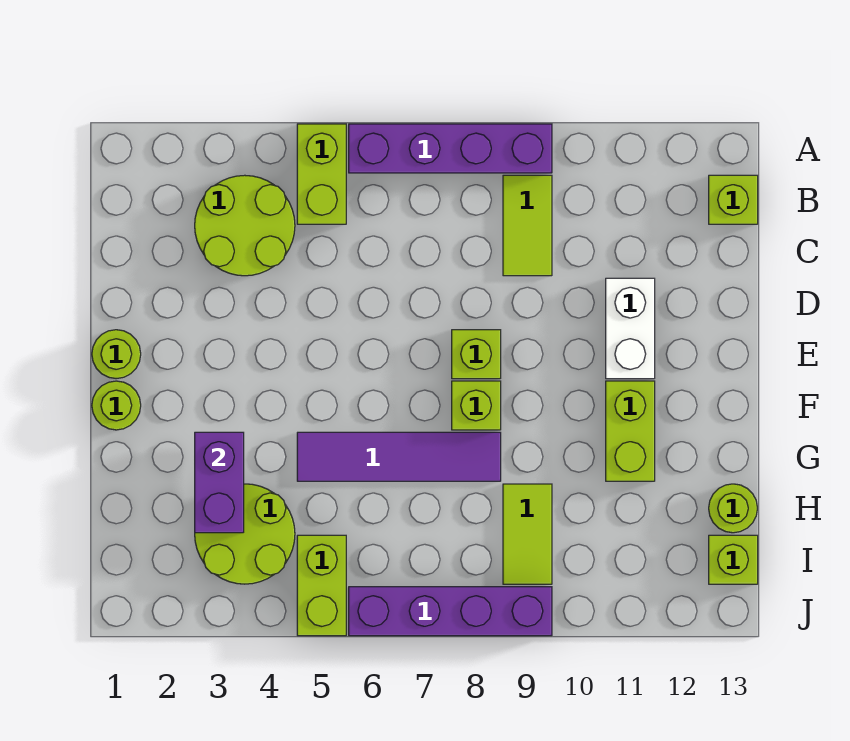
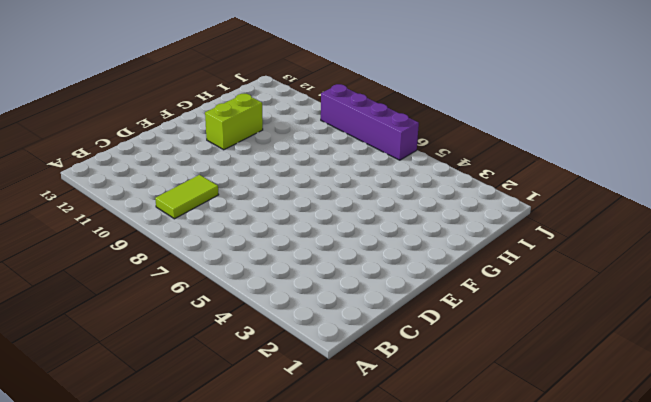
none -> lime 1x2 brick [297,124,346,224]
none -> purple 1x4 brick [349,124,552,173]
none -> lime 2x2 round brick [195,175,295,276]

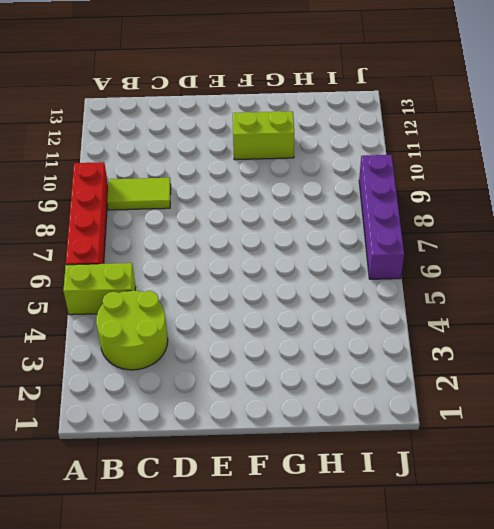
red 1x4 brick [66,162,108,265] -> purple 1x4 brick [349,124,552,173]
none -> lime 1x1 brick [709,175,758,224]
none -> white 1x2 brick [606,278,655,379]
none -> lime 1x1 round brick [92,330,141,379]

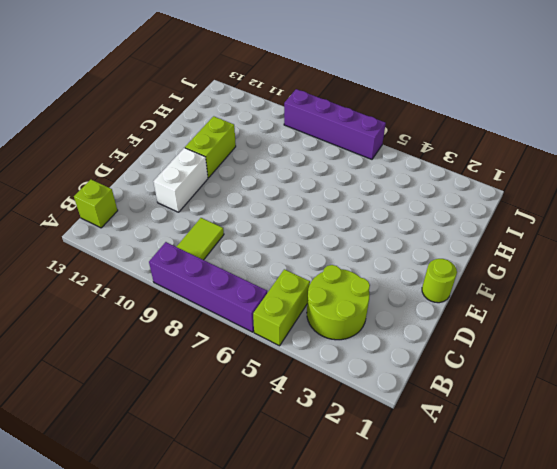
none -> lime 1x1 brick [452,330,501,379]
none -> lime 1x1 round brick [92,381,141,430]
none -> lime 1x1 brick [452,381,501,430]

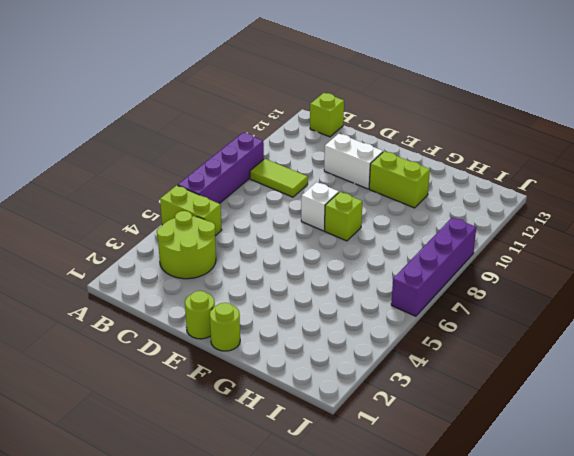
white 1x1 brick [301,182,339,231] -> lime 1x1 brick [452,330,501,379]
none -> purple 1x4 tile [297,432,501,481]
none -> lime 2x2 round brick [195,484,295,584]
none -> lime 1x2 tile [503,484,552,584]

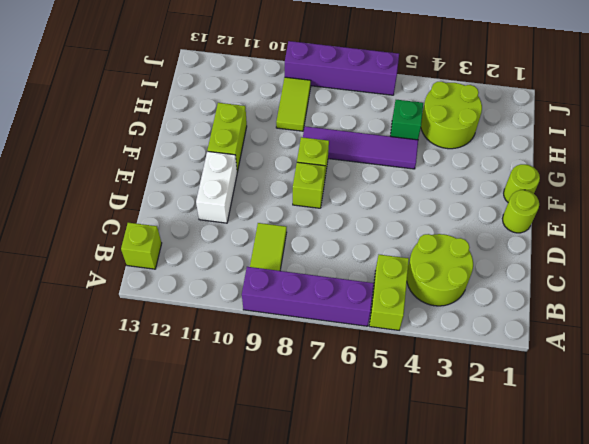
green 1x1 brick [391,100,423,140] -> none
none -> lime 1x1 round brick [709,484,757,533]
none -> lime 1x2 brick [297,535,346,636]
none -> lime 1x1 brick [709,535,758,584]

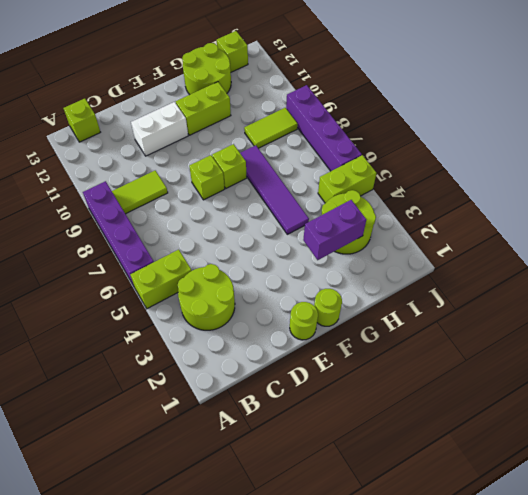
lime 2x2 round brick [182,43,231,95] -> lime 1x1 round brick [709,484,757,533]

